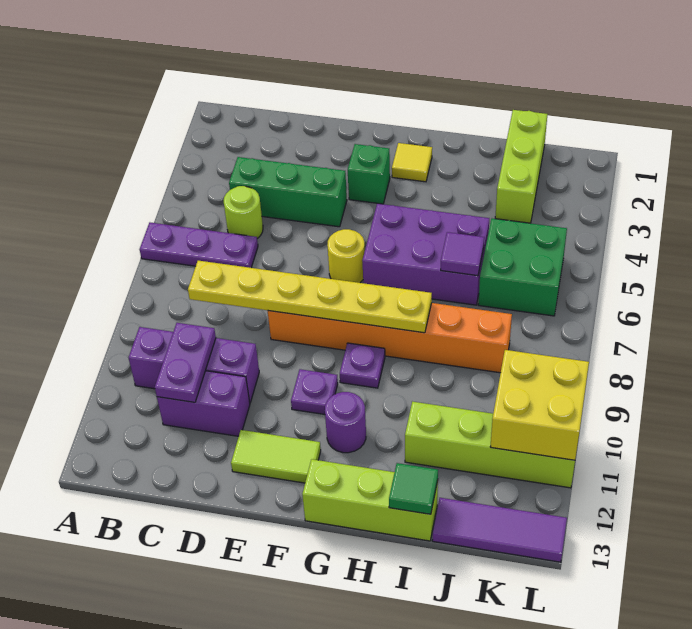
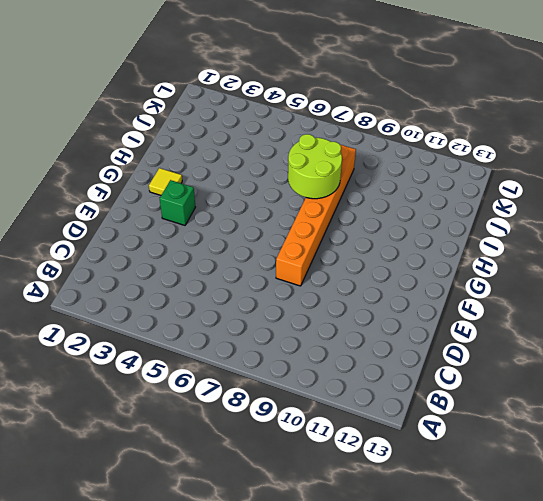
lime 2x2 round brick [288,134,342,199] -> yellow 1x6 plate [188,261,432,333]
none -> purple 1x3 plate [140,223,258,268]
none -> purple 1x3 brick [129,327,259,402]
none -> green 1x3 brick [229,157,347,227]

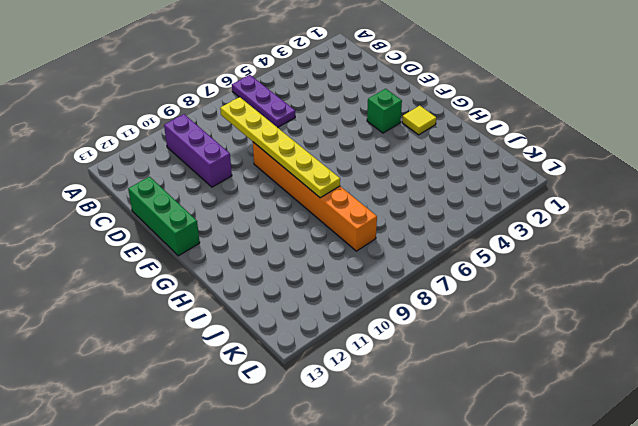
green 1x3 brick [128,177,200,256] -> green 1x3 brick moved to [229,157,347,227]
none -> lime 1x1 round brick [224,186,263,239]
none -> purple 1x2 brick [157,371,250,436]
none -> lime 1x2 tile [231,430,321,483]

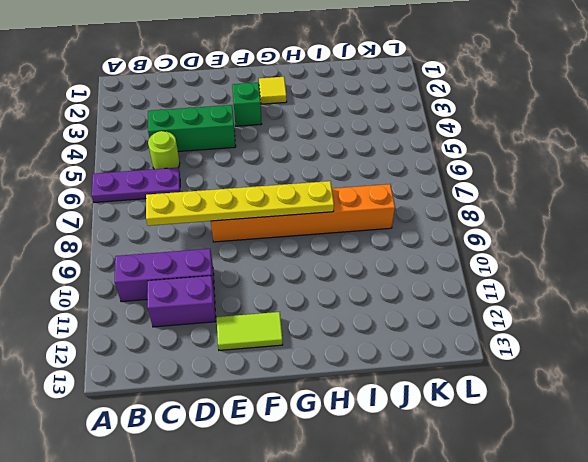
none -> yellow 1x1 round brick [327,229,365,283]
none -> purple 1x1 plate [291,369,338,414]
none -> purple 2x3 brick [362,204,489,305]

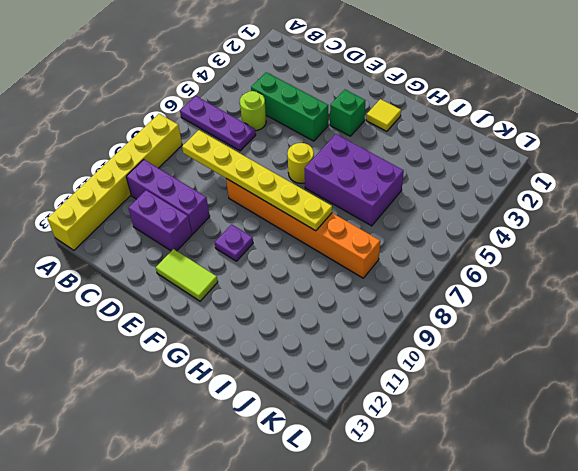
yellow 1x6 brick [47,114,182,250] -> none
none -> purple 1x1 plate [340,343,385,388]
none -> purple 1x1 round brick [325,392,366,453]
none -> lime 1x3 brick [302,459,438,541]

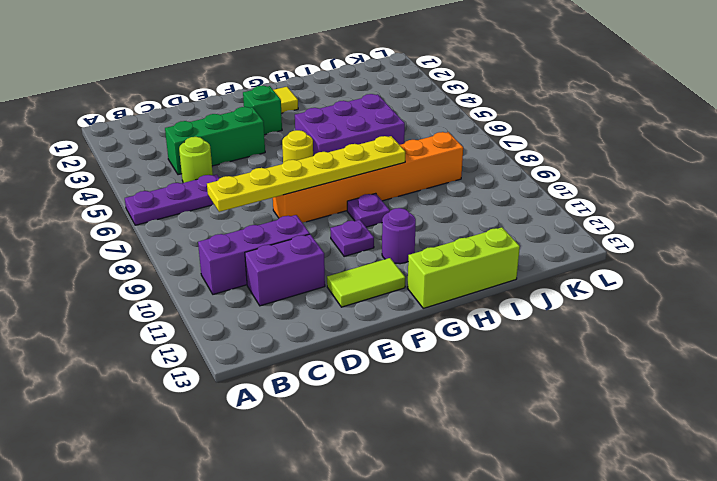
none -> lime 1x4 brick [405,402,575,488]
none -> lime 1x3 brick [495,110,547,223]
none -> green 2x2 brick [478,219,567,316]

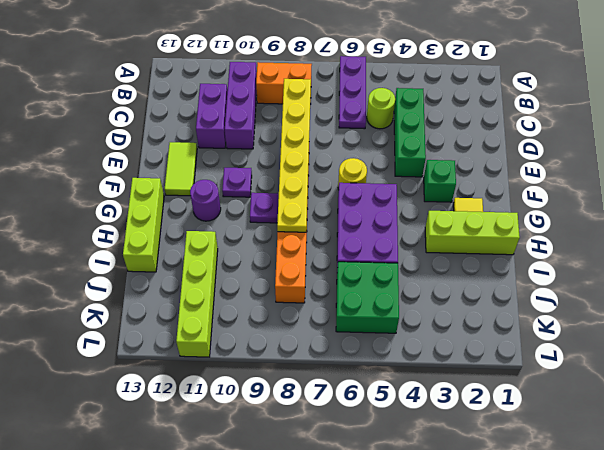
orange 1x2 brick [256,62,312,104] -> none
lime 1x3 brick [425,211,520,255] -> lime 1x3 brick moved to [495,110,547,223]
none -> purple 1x3 tile [432,498,567,562]
none -> purple 1x2 plate [155,323,216,402]
none -> purple 1x1 tile [441,232,484,276]

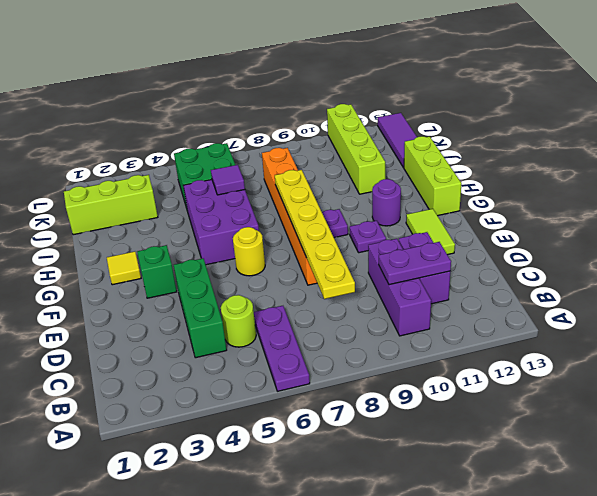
none -> green 1x1 tile [389,463,438,514]
none -> yellow 2x2 brick [490,350,589,460]

